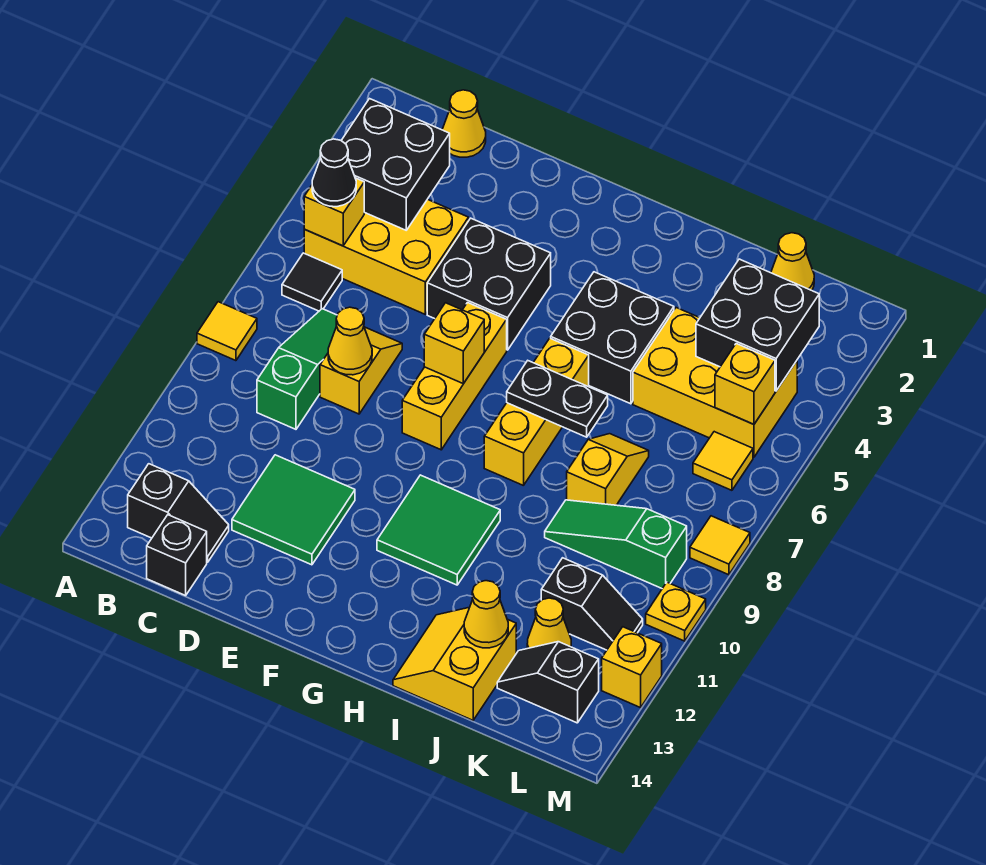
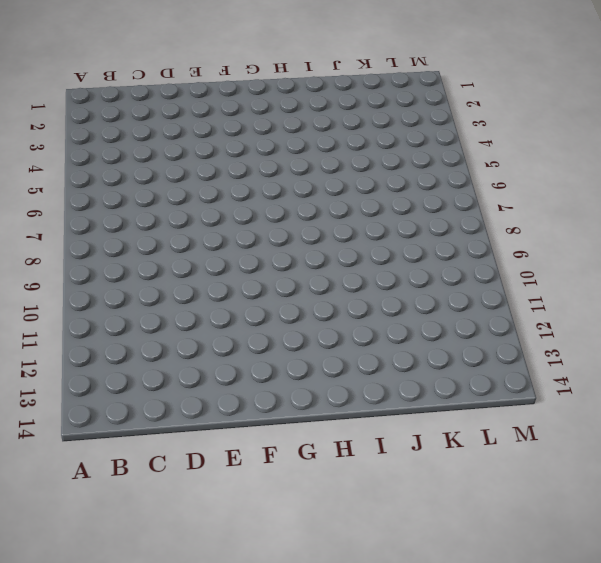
none -> yellow 1x1 tile [197,302,257,361]
none -> yellow 2x3 brick [304,199,469,314]
none -> black 1x1 tile [282,253,342,311]
none -> black 1x2 slope [128,464,229,562]

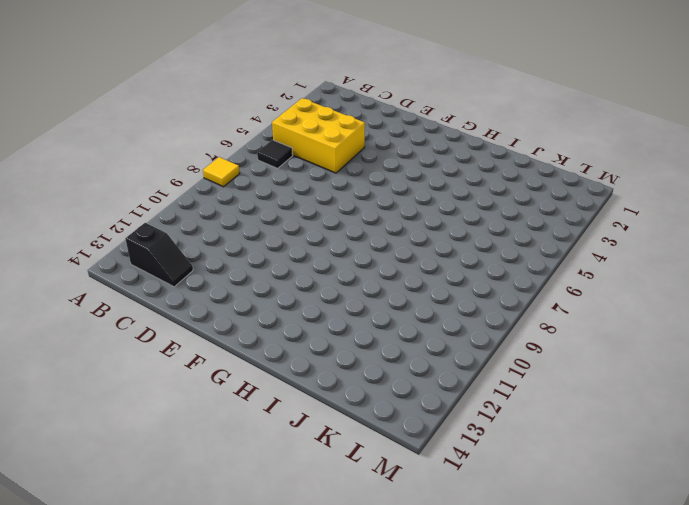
none -> yellow 1x1 cone [442,90,486,157]
none -> green 1x3 slope [257,309,337,429]
none -> black 1x1 brick [147,515,207,595]
none -> yellow 1x2 slope [320,327,402,414]

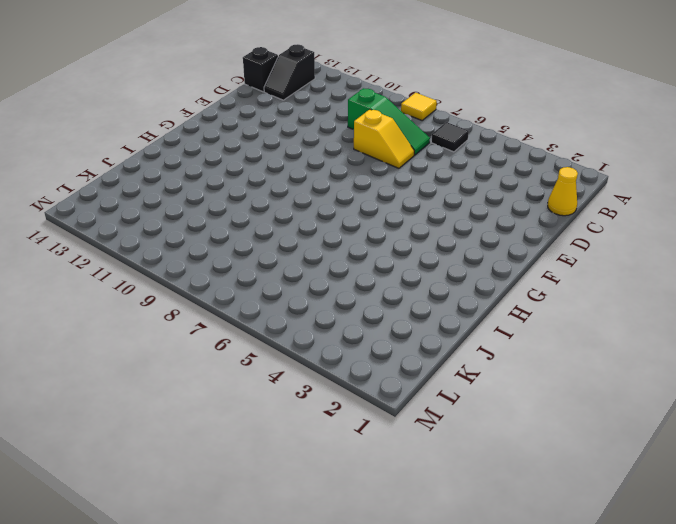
none -> yellow 2x3 brick [304,199,469,314]
none -> green 2x2 tile [232,455,355,565]
none -> black 2x2 brick [427,218,551,350]
none -> yellow 1x3 brick [402,303,507,450]

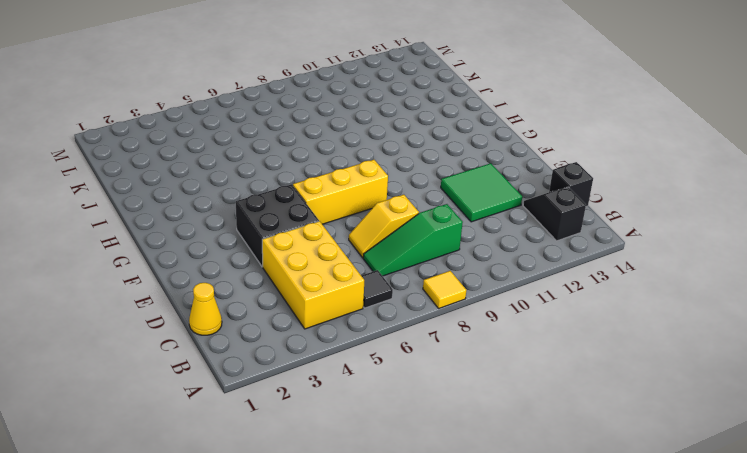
none -> green 2x2 tile [377,475,500,585]
none -> black 2x2 brick [551,272,674,404]
none -> yellow 1x3 brick [484,338,589,486]
none -> yellow 2x2 slope [393,608,516,720]

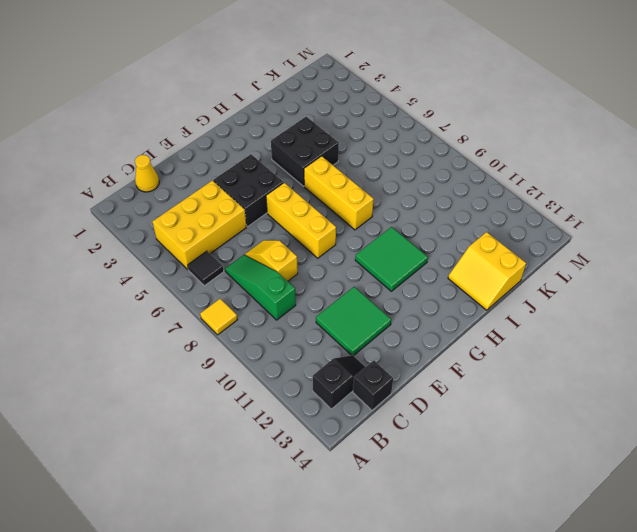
none -> yellow 2x3 brick [633,308,797,457]
none -> yellow 1x2 slope [567,434,649,505]
none -> green 1x3 slope [545,500,687,588]
none -> yellow 1x1 cone [771,233,814,290]

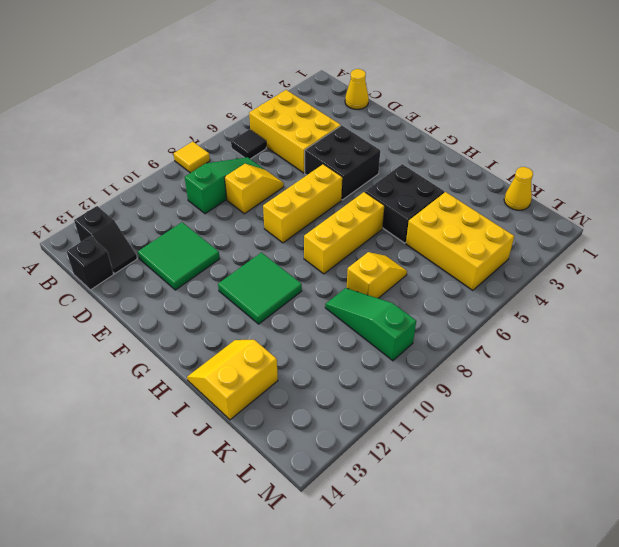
none -> black 1x2 slope [541,558,643,650]
none -> yellow 1x1 cone [527,598,571,648]
none -> black 1x2 slope [497,642,599,723]
none -> yellow 1x1 tile [693,432,753,490]

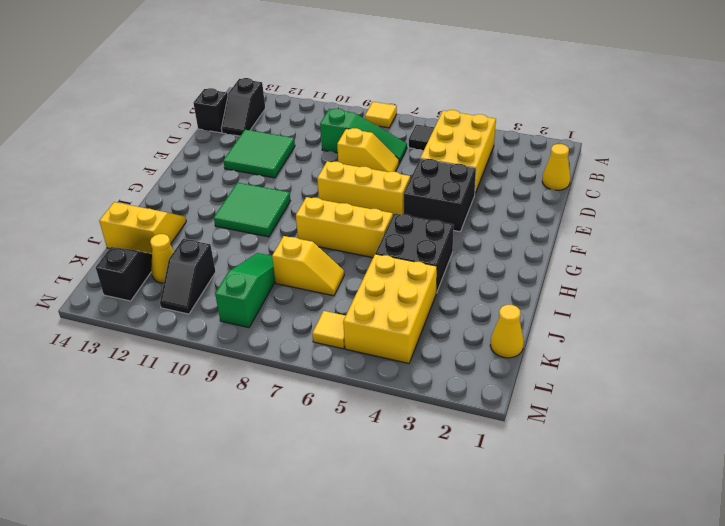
none -> yellow 1x1 tile [690,516,750,575]
none -> yellow 1x1 plate [646,582,706,641]
none -> yellow 1x1 brick [602,627,662,708]
none -> black 2x2 brick [341,99,450,230]

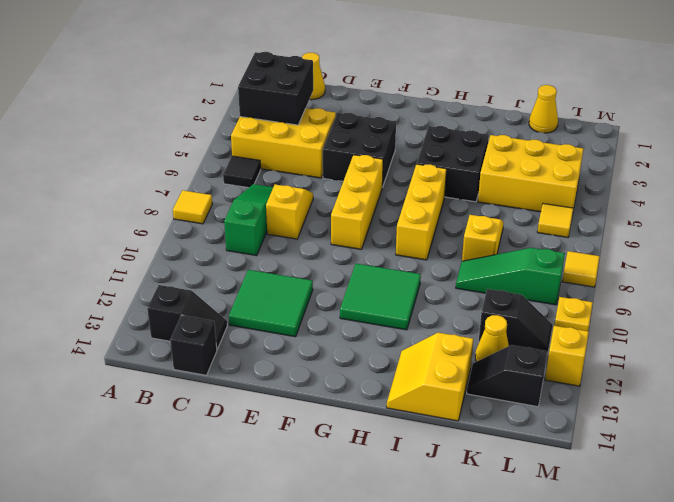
none -> yellow 1x1 brick [304,178,364,246]
none -> yellow 1x1 cone [328,307,372,375]
none -> yellow 1x1 brick [424,303,484,384]
none -> black 1x2 plate [507,361,608,437]

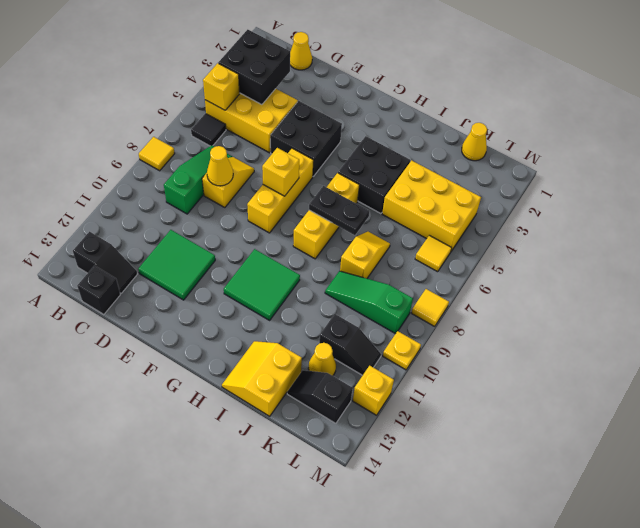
none -> yellow 1x1 cone [464,581,508,648]
none -> black 2x2 brick [696,259,819,391]
none -> yellow 1x1 brick [715,344,775,424]
none -> black 1x1 cone [312,139,356,207]

